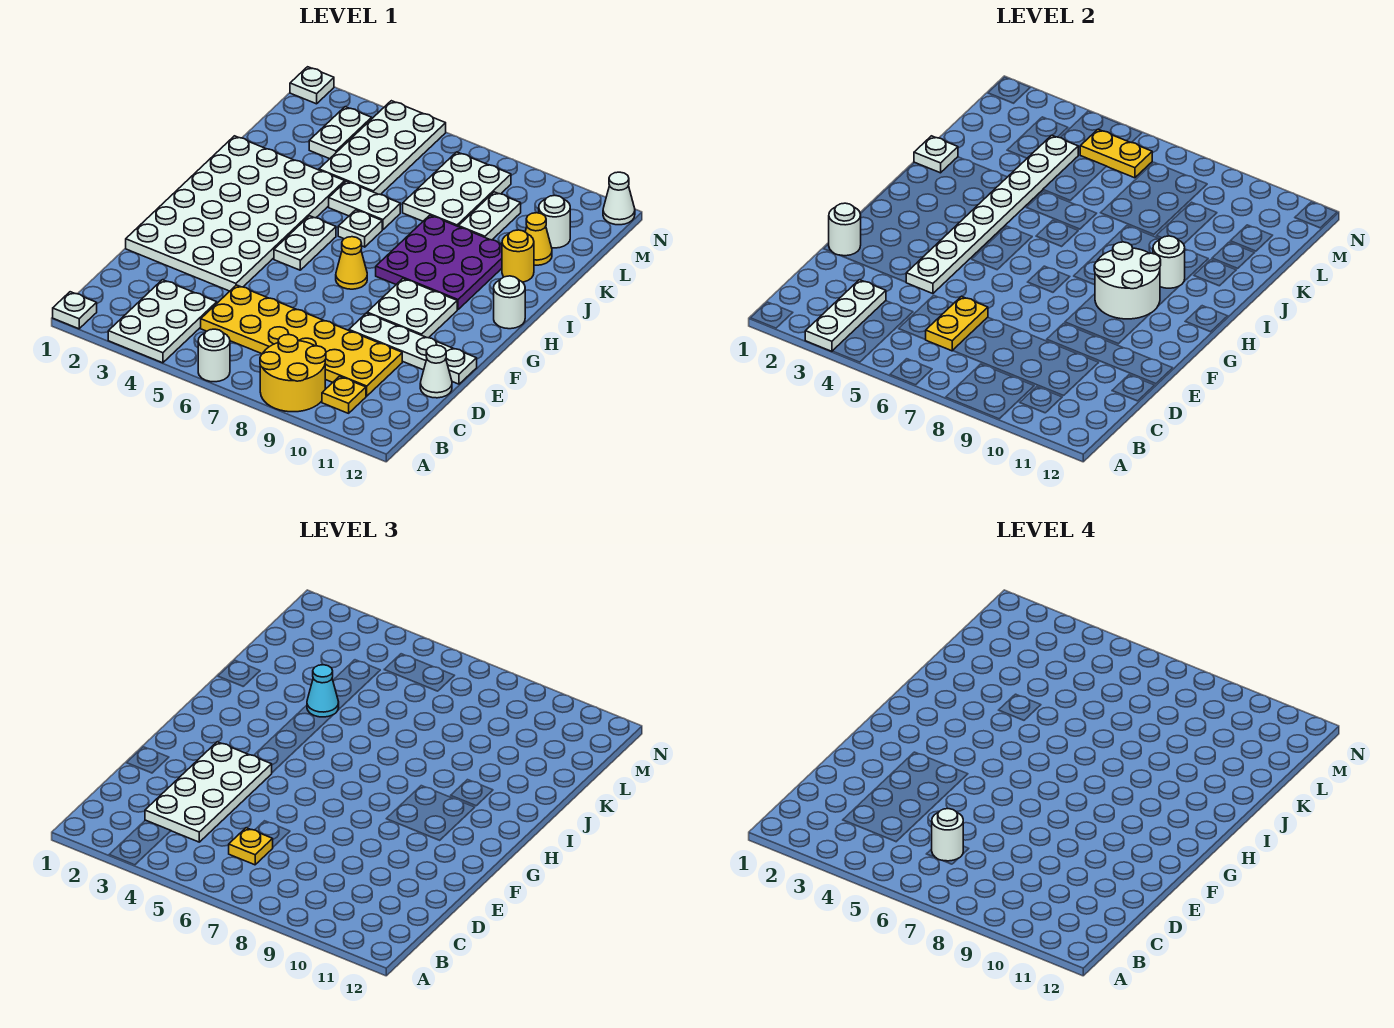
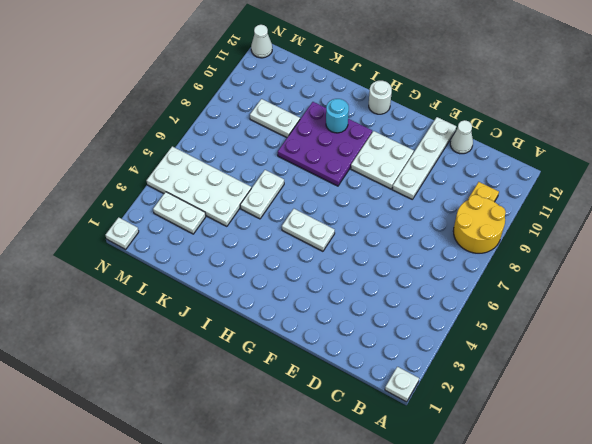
cyan 1x1 round brick [326,99,349,133] -> white 1x1 round brick [1153,236,1185,288]
none -> white 2x3 plate [108,280,217,363]
none -> white 1x1 round brick [198,329,230,382]
none -> yellow 2x6 plate [201,285,402,396]
none -> white 4x6 plate [126,136,345,291]

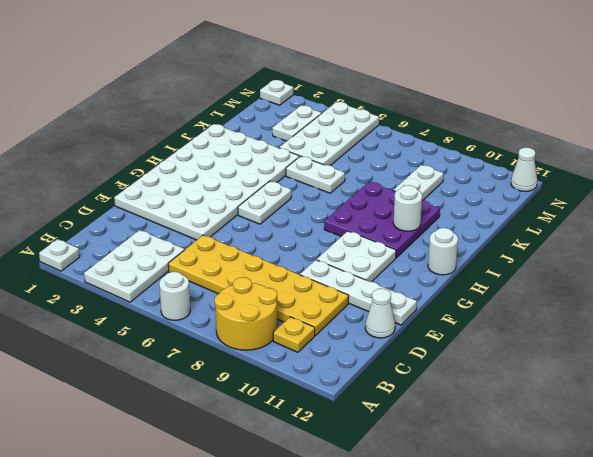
none -> yellow 1x1 cone [336,237,367,289]
none -> white 1x1 plate [338,210,382,247]
none -> yellow 1x1 round brick [502,230,534,282]
none -> white 2x3 plate [403,152,511,227]

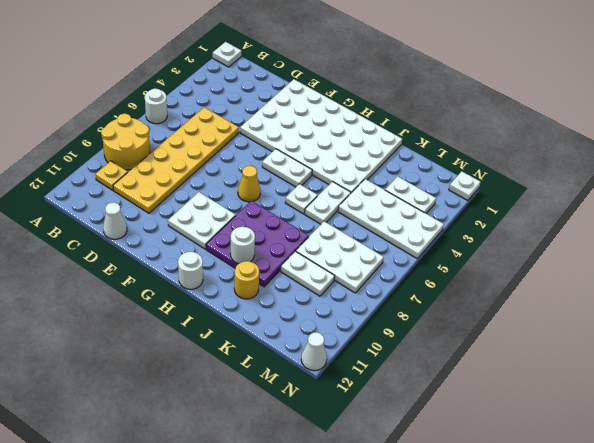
none -> white 2x3 plate [108,280,217,363]
none -> white 1x4 plate [349,313,477,384]
none -> yellow 1x1 cone [525,213,552,265]
none -> white 1x1 round brick [539,195,570,248]

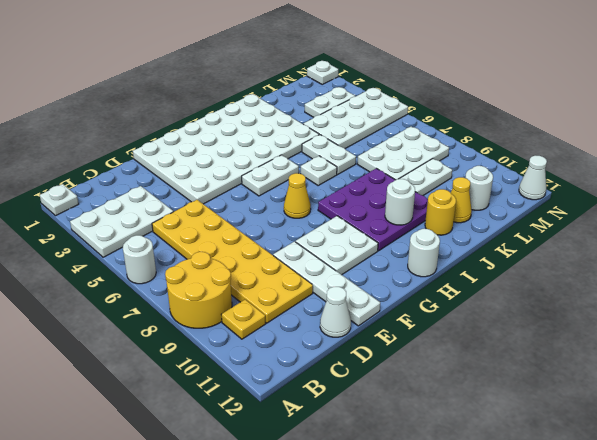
none -> white 1x3 plate [805,280,886,351]
none -> yellow 1x2 plate [925,296,988,351]
none -> white 1x1 round brick [829,203,861,256]
none -> white 1x8 plate [906,135,1078,294]

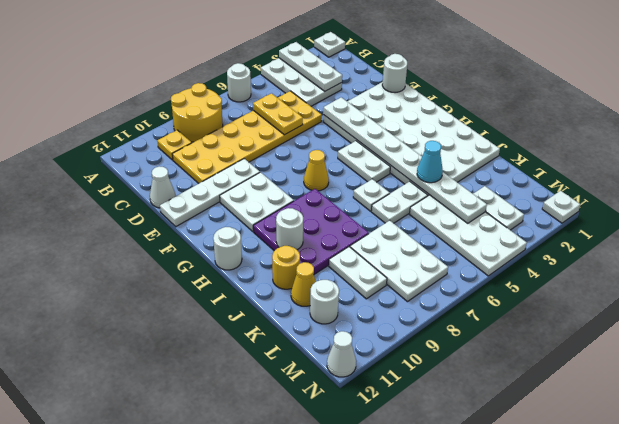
none -> white 2x2 round brick [1094,242,1161,319]
none -> white 1x1 plate [914,136,958,173]
none -> yellow 1x2 plate [1080,129,1152,178]
none -> white 2x4 plate [145,742,272,842]

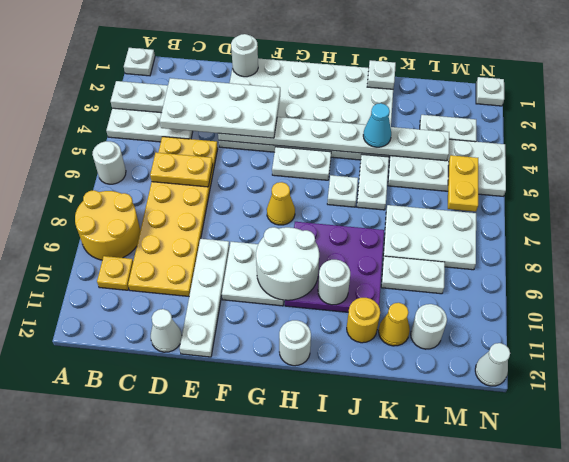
none -> yellow 1x1 plate [229,828,273,865]
none -> white 1x1 round brick [932,809,963,861]

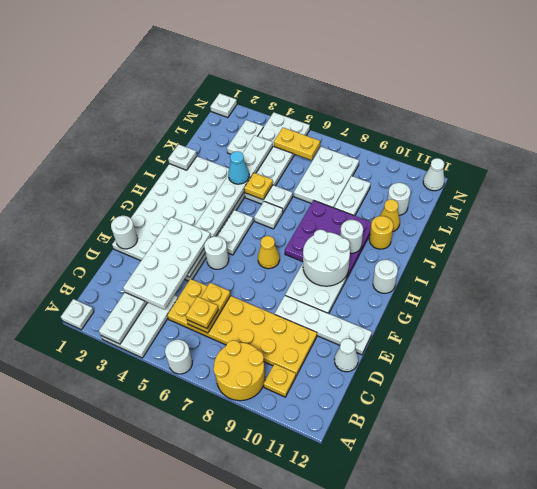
white 1x1 round brick [204,236,229,269] -> white 1x1 round brick moved to [932,809,963,861]
yellow 1x1 plate [244,173,273,200] -> none

